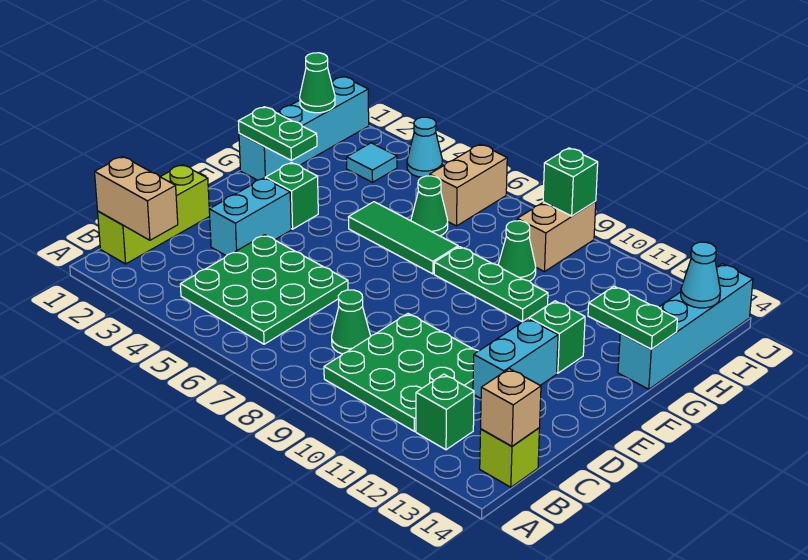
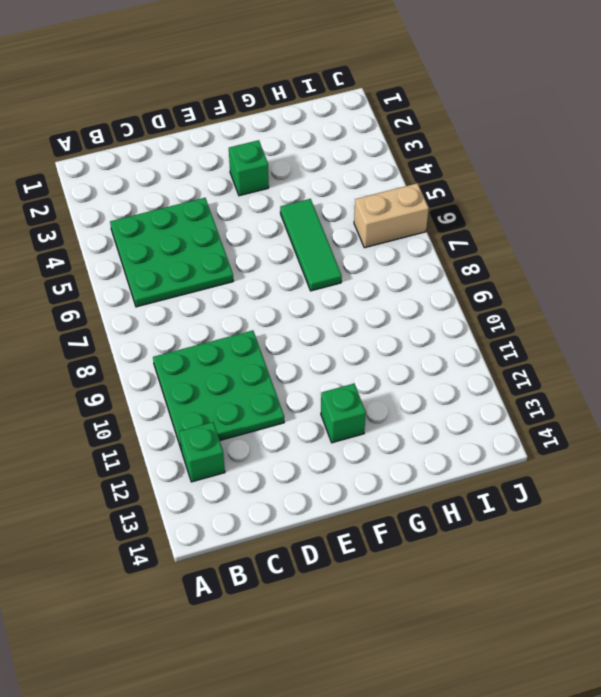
none -> lime 1x3 brick [98,165,210,264]
none -> lime 1x1 brick [480,428,540,487]
none -> green 1x1 cone [332,290,370,354]

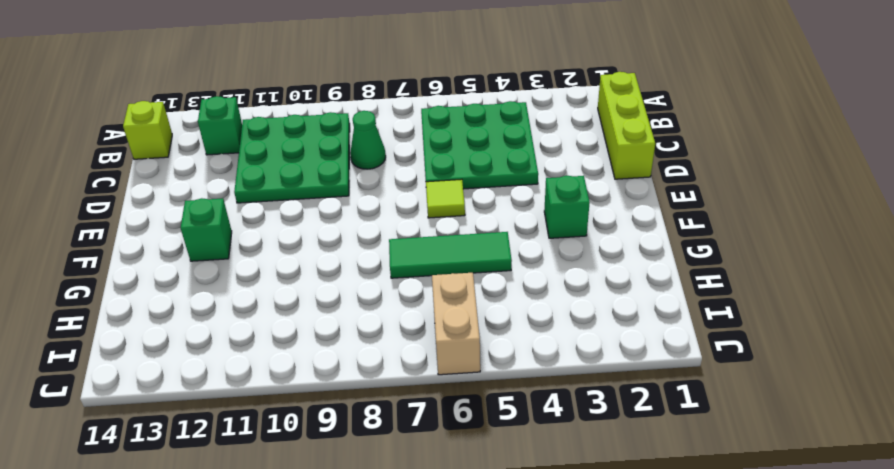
lime 1x1 tile [426,179,465,218] -> none
none -> cyan 1x2 brick [209,178,291,256]
none -> cyan 1x2 brick [473,319,558,398]
none -> cyan 1x4 brick [239,77,369,180]

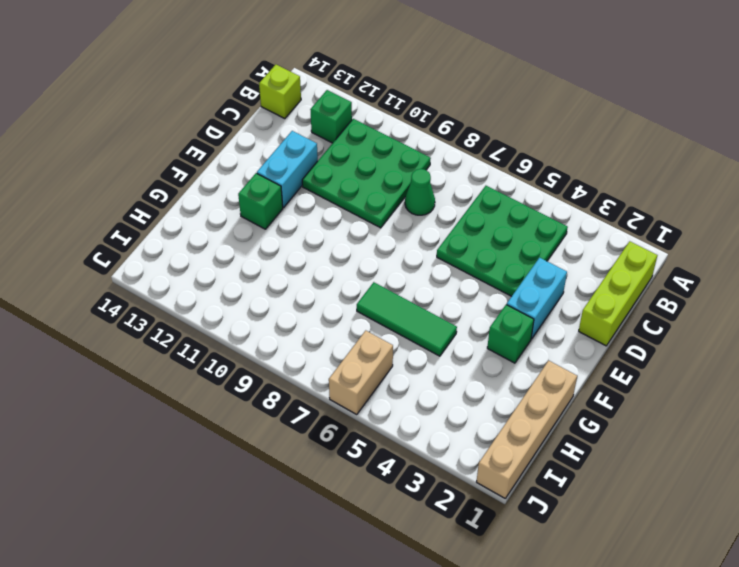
tan 1x4 brick [477,360,577,498] -> cyan 1x4 brick [239,77,369,180]
none -> green 1x3 plate [434,247,548,322]
none -> cyan 1x4 brick [618,264,753,389]
none -> green 1x1 cone [411,176,448,236]

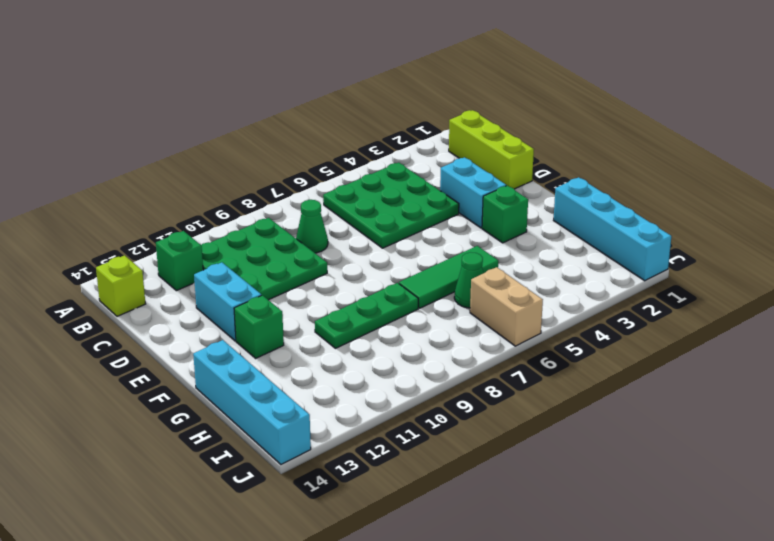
none -> green 1x1 cone [498,221,536,281]
none -> cyan 1x1 tile [346,143,397,182]
none -> tan 1x2 brick [517,201,596,272]

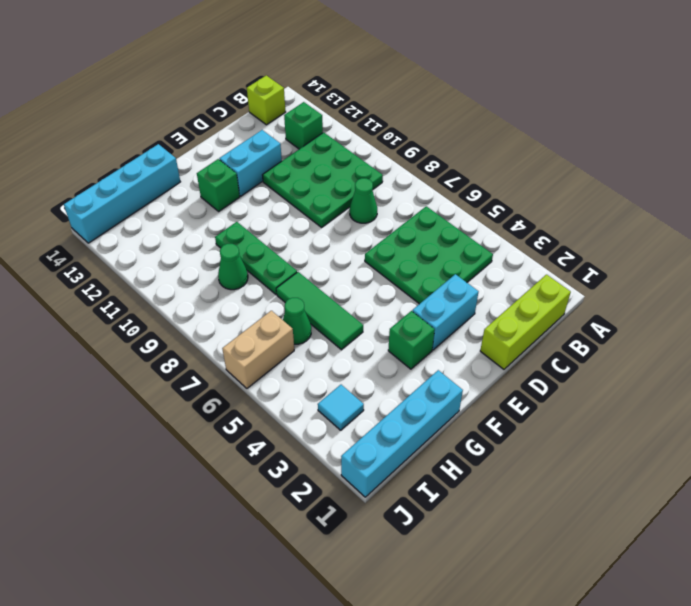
none -> tan 1x2 brick [517,201,596,272]
none -> cyan 1x1 cone [407,117,443,177]
none -> tan 1x2 brick [95,156,178,240]

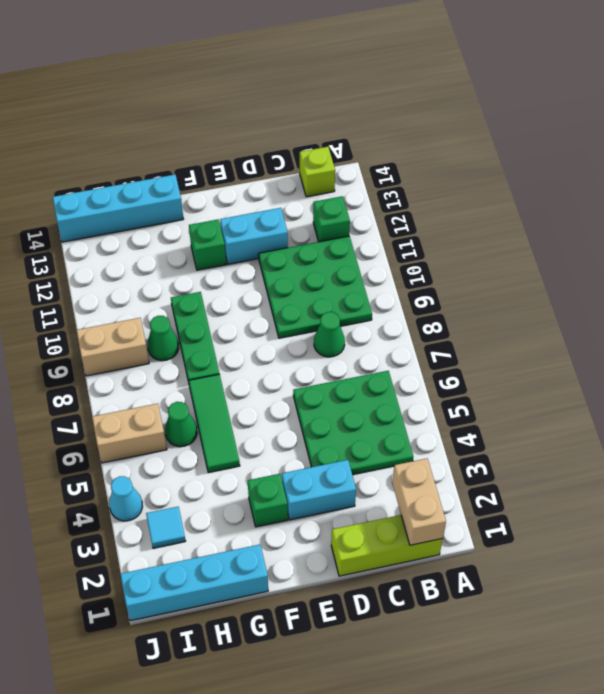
none -> tan 1x1 brick [481,369,541,446]
none -> green 1x2 plate [238,107,317,160]
none -> green 1x2 plate [588,286,677,349]

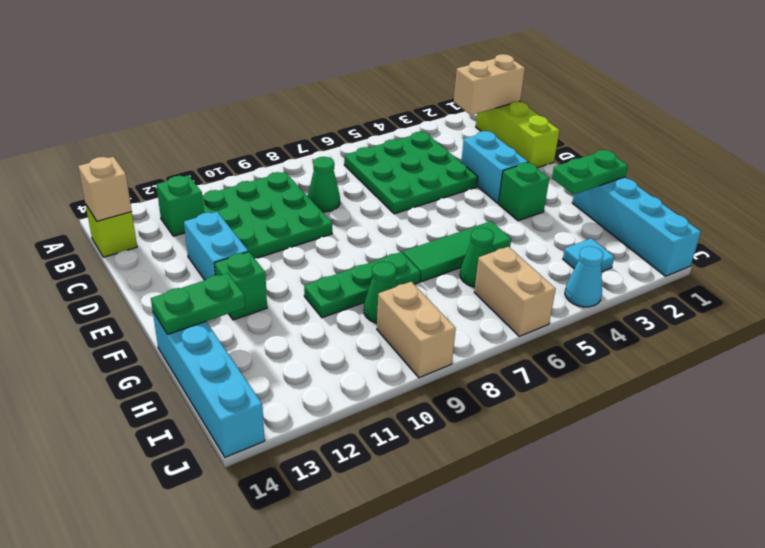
none -> green 1x1 cone [300,53,335,113]
none -> cyan 1x1 cone [681,242,721,308]
none -> green 1x1 brick [543,148,598,216]

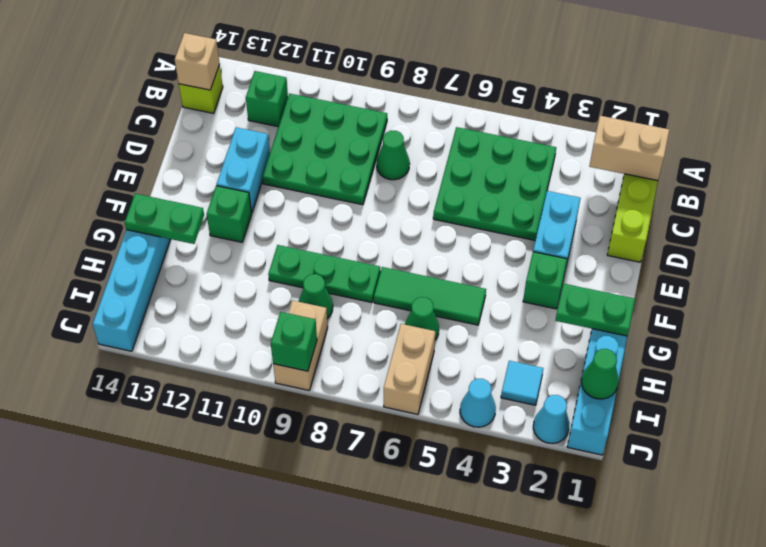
cyan 1x1 cone [533,395,570,443] -> cyan 1x1 cone moved to [681,242,721,308]

